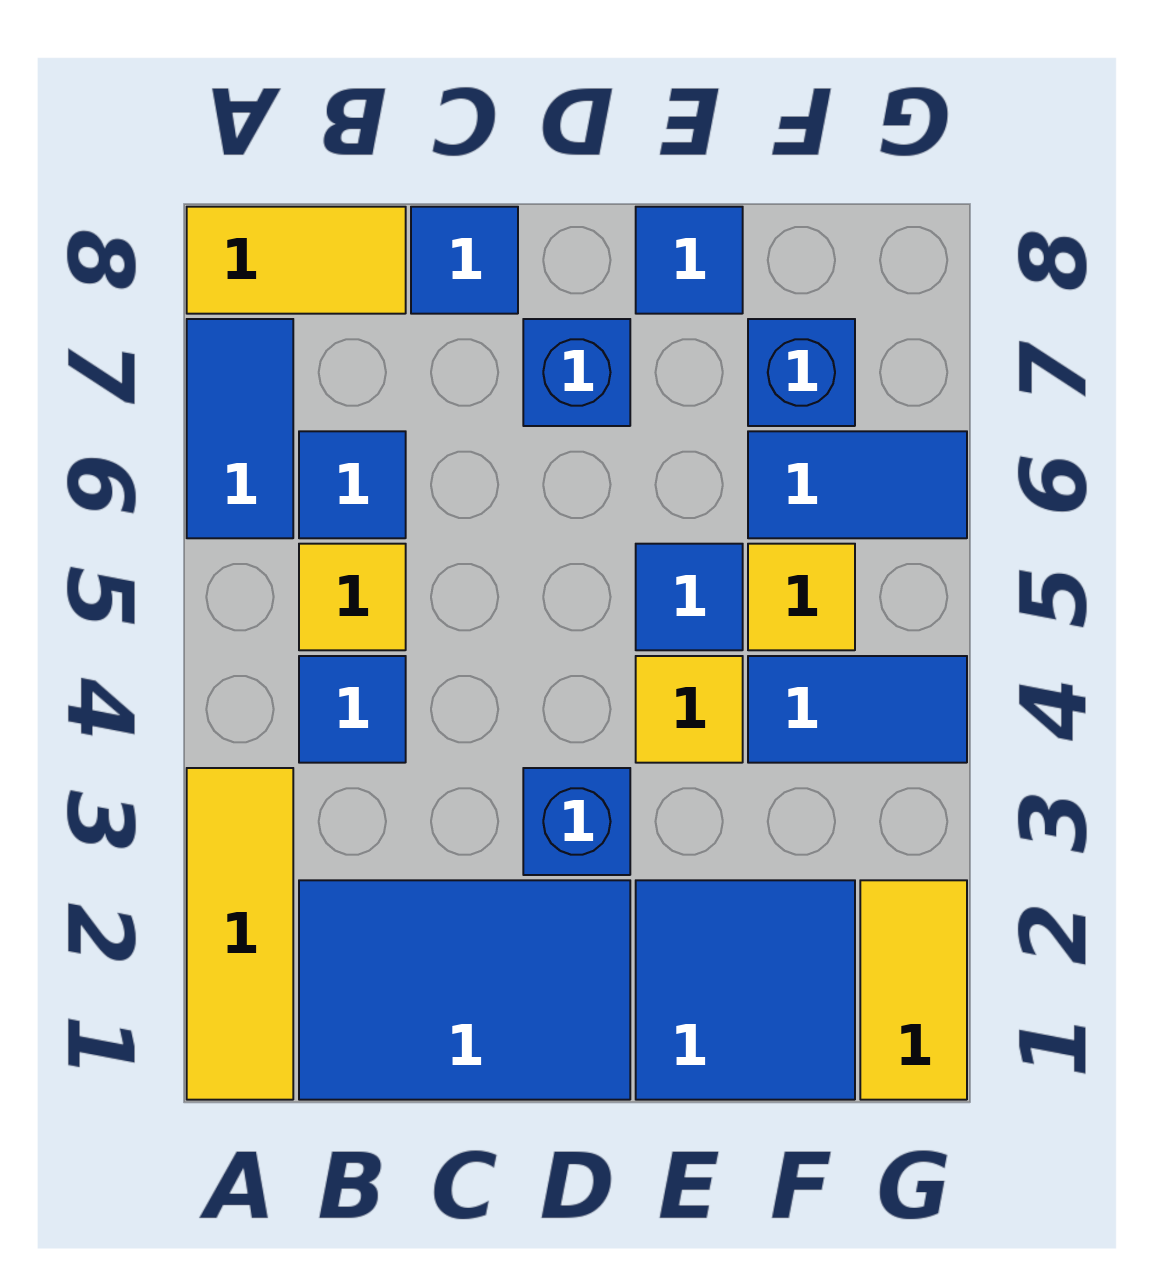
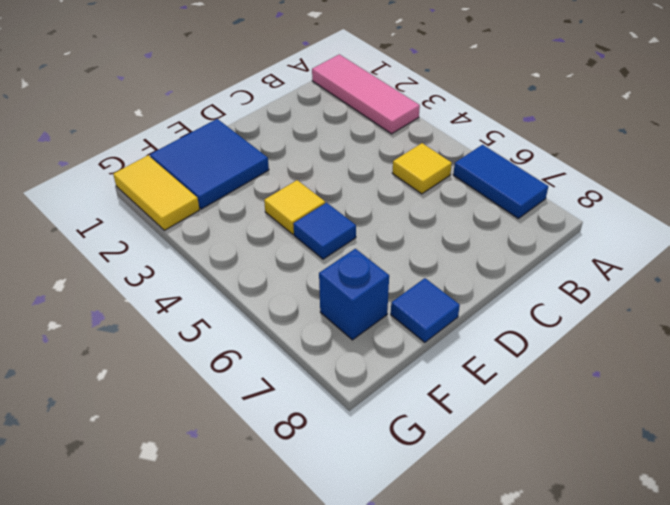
pink 1x3 tile [312,54,420,134] -> yellow 1x3 tile [187,768,293,1100]
none -> yellow 1x2 tile [187,207,406,314]
none -> blue 2x3 tile [299,880,630,1100]
none -> blue 1x1 tile [299,656,406,763]

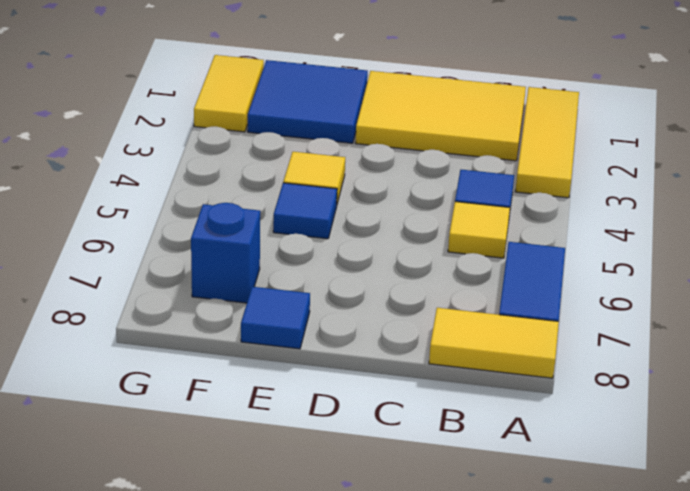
yellow 2x3 tile [355,71,526,161] -> blue 2x3 tile [299,880,630,1100]
none -> blue 1x1 tile [299,431,406,538]
none -> blue 1x1 tile [411,207,518,314]
none -> blue 1x1 brick [523,768,630,875]

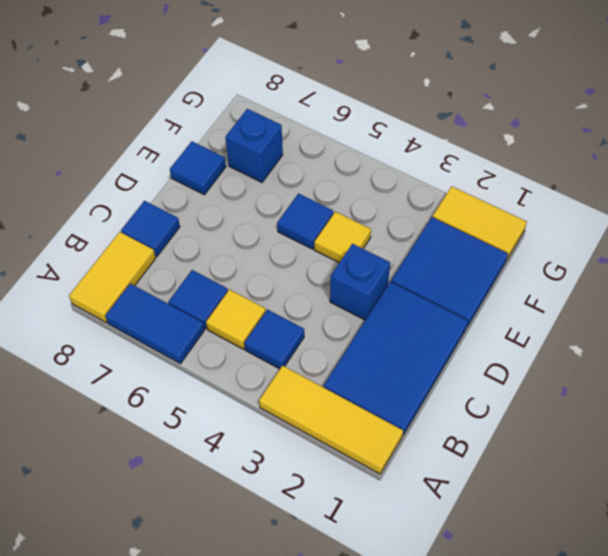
none -> blue 1x1 brick [523,319,630,426]
none -> blue 1x2 tile [748,656,967,763]
none -> yellow 1x1 tile [748,544,855,650]

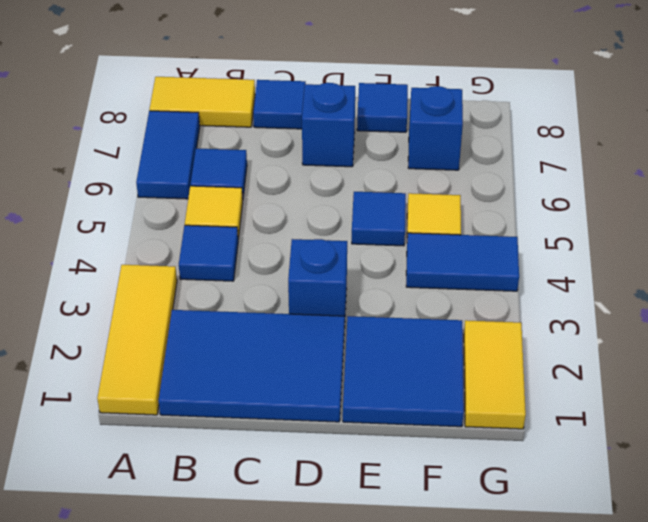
none -> yellow 1x1 tile [636,656,743,763]
none -> blue 1x2 tile [748,431,967,538]

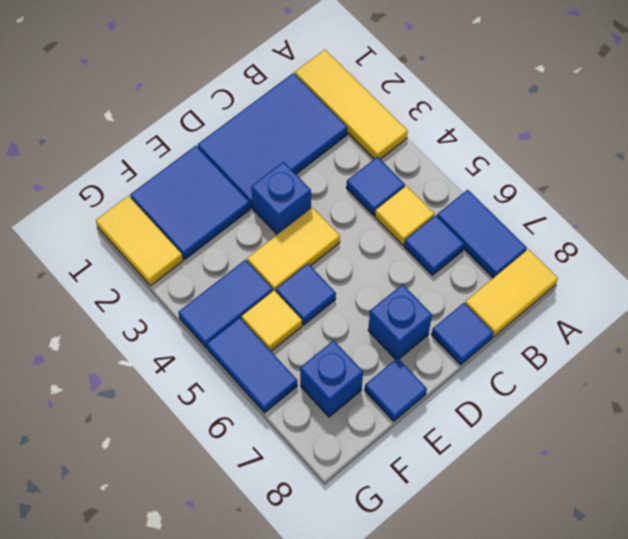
yellow 1x2 tile [247,207,340,292] -> yellow 1x1 tile [636,656,743,763]
blue 1x2 tile [207,318,297,413] -> blue 1x2 tile turned to [748,431,967,538]

